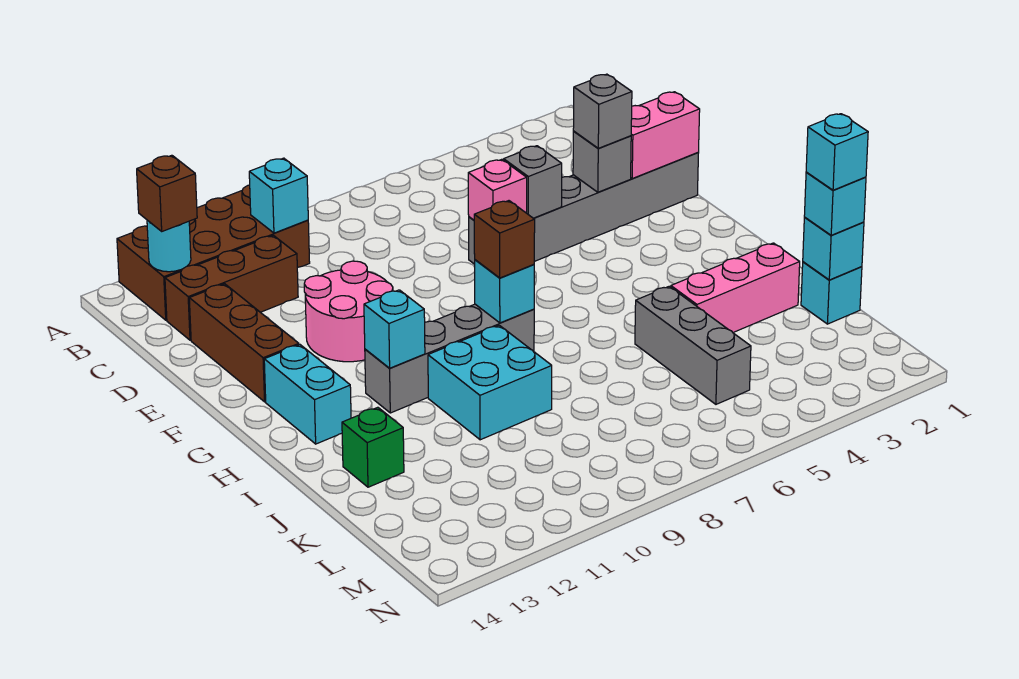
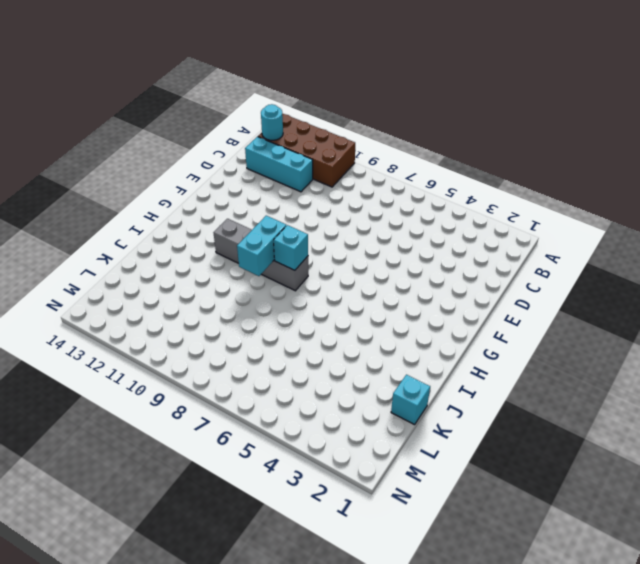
cyan 1x3 brick [245,137,313,192] -> brown 1x3 brick [165,235,298,340]
cyan 1x2 brick [237,216,286,276] -> cyan 1x2 brick moved to [264,345,351,444]
none -> brown 1x3 brick [189,284,299,402]
none -> grey 1x6 brick [469,153,698,264]
none -> pink 2x2 round brick [304,261,393,362]

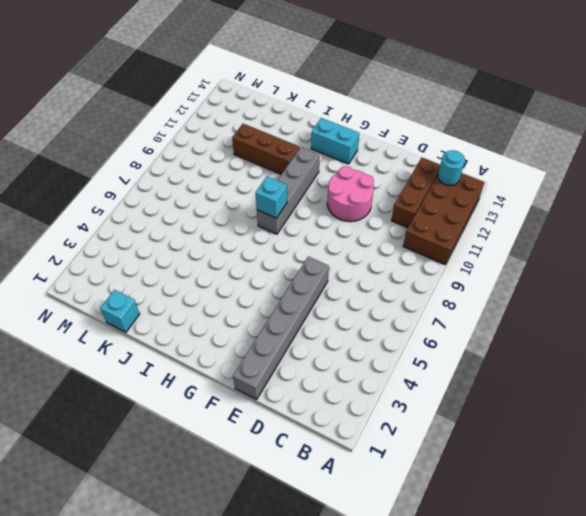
brown 1x3 brick [232,124,300,174] -> brown 1x3 brick moved to [189,284,299,402]
none -> cyan 2x2 brick [428,325,552,440]
none -> pink 1x3 brick [671,243,800,332]
none -> grey 1x3 brick [635,286,751,404]

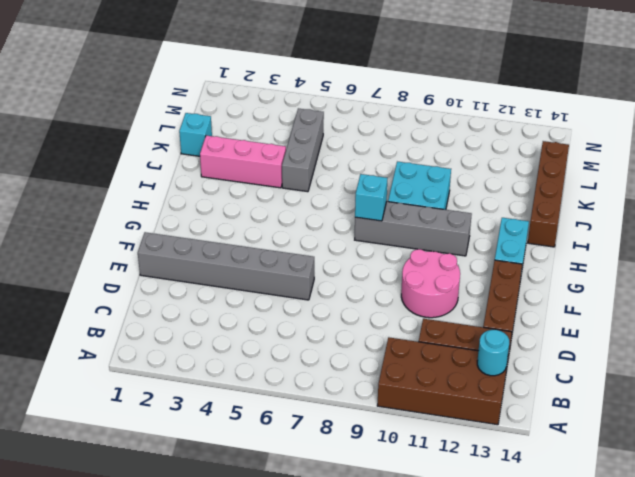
brown 1x4 brick [528,141,569,247] -> none
none -> green 1x1 brick [342,407,404,487]
none -> cyan 1x1 brick [249,158,308,233]
none -> pink 1x2 brick [631,92,700,178]

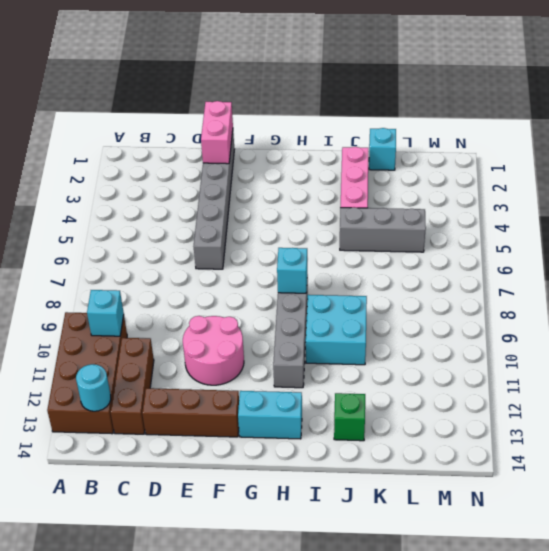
none -> grey 1x1 brick [573,132,631,192]
none -> grey 1x1 brick [504,146,562,218]
none -> pink 1x1 brick [468,159,527,220]

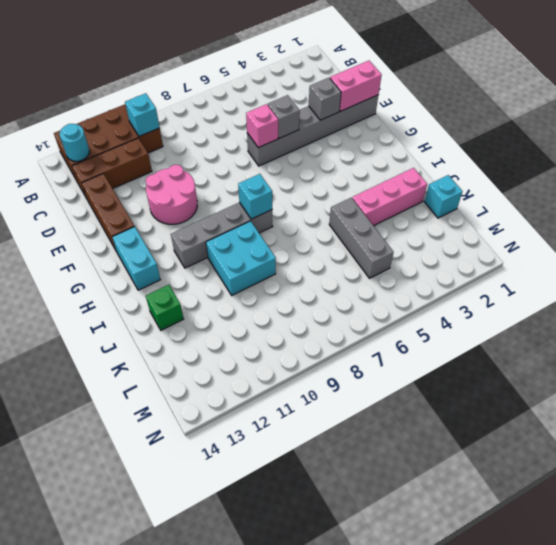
none -> cyan 1x1 brick [364,290,425,368]
none -> cyan 1x1 brick [803,218,864,280]
none -> brown 1x1 brick [137,155,197,231]

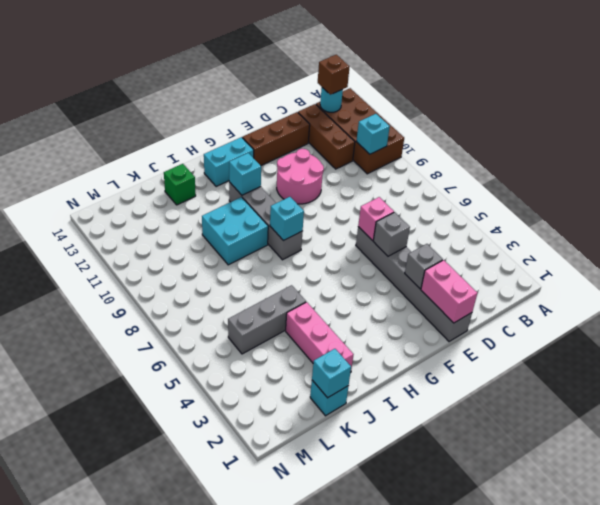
none -> grey 1x1 brick [573,74,632,148]
none -> brown 1x1 brick [474,201,535,278]
none -> cyan 1x1 brick [804,172,866,235]

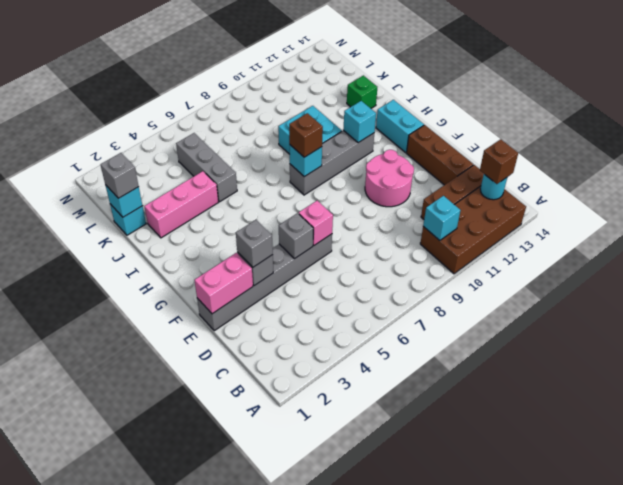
grey 1x1 brick [101,153,139,198] -> cyan 1x1 brick [804,172,866,235]
none -> cyan 1x1 brick [806,114,868,190]

